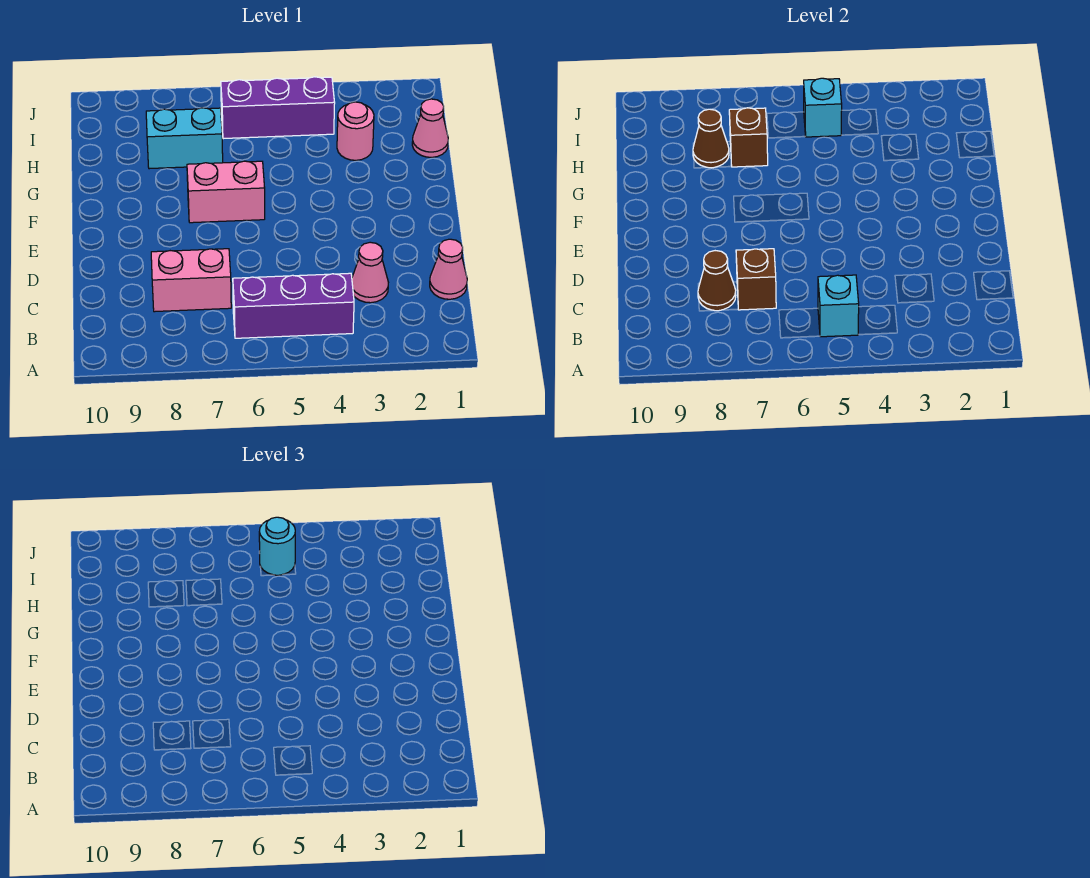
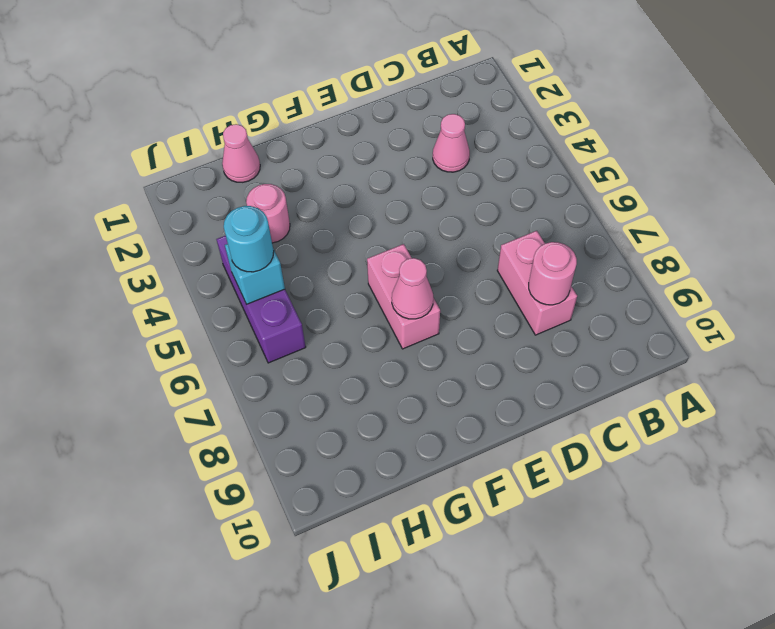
pink 1x1 round brick [529,242,577,305] -> brown 1x1 cone [698,251,736,311]
pink 1x1 cone [392,258,433,319] -> pink 1x1 cone moved to [430,239,467,299]
none -> purple 1x3 brick [233,273,354,338]
none -> cyan 1x2 brick [146,108,223,169]
none -> cyan 1x1 brick [818,275,859,337]

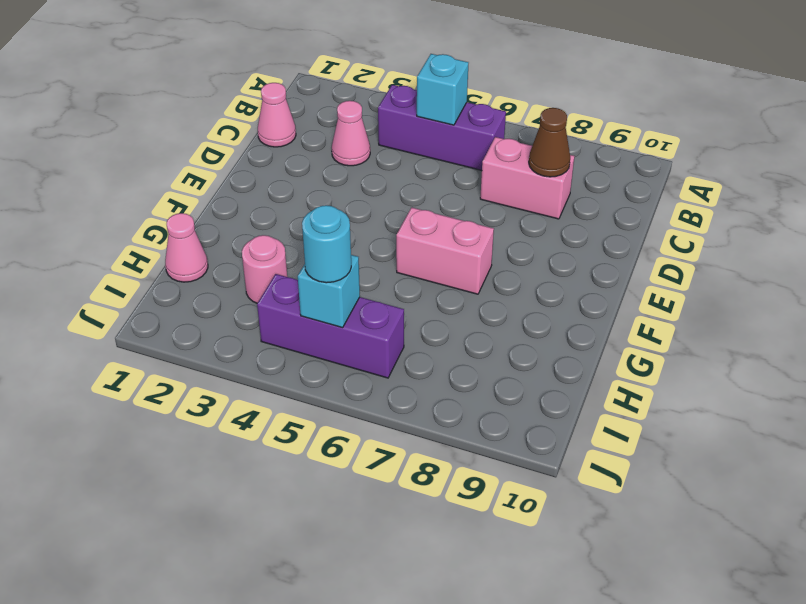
none -> cyan 1x2 brick [146,108,223,169]
none -> brown 1x1 brick [736,249,776,310]
none -> brown 1x1 brick [729,108,768,167]

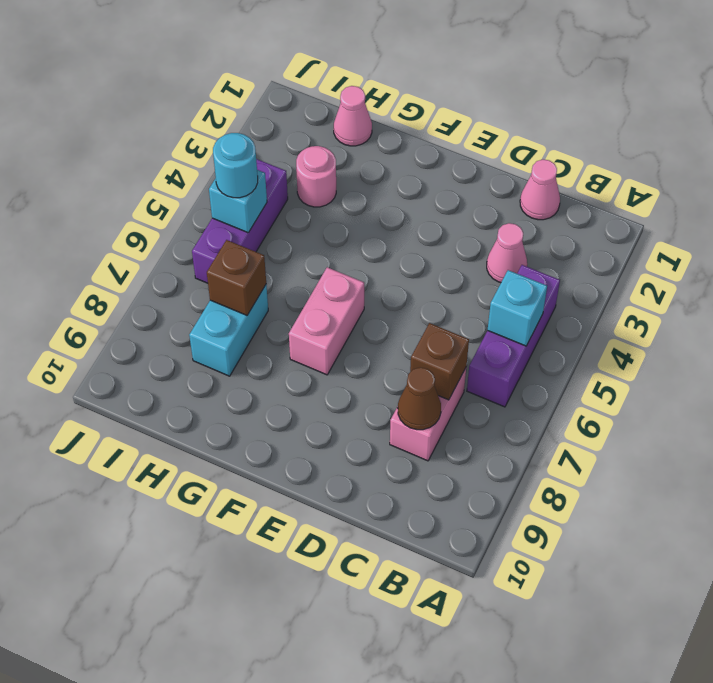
none -> brown 1x1 cone [693,109,729,168]

